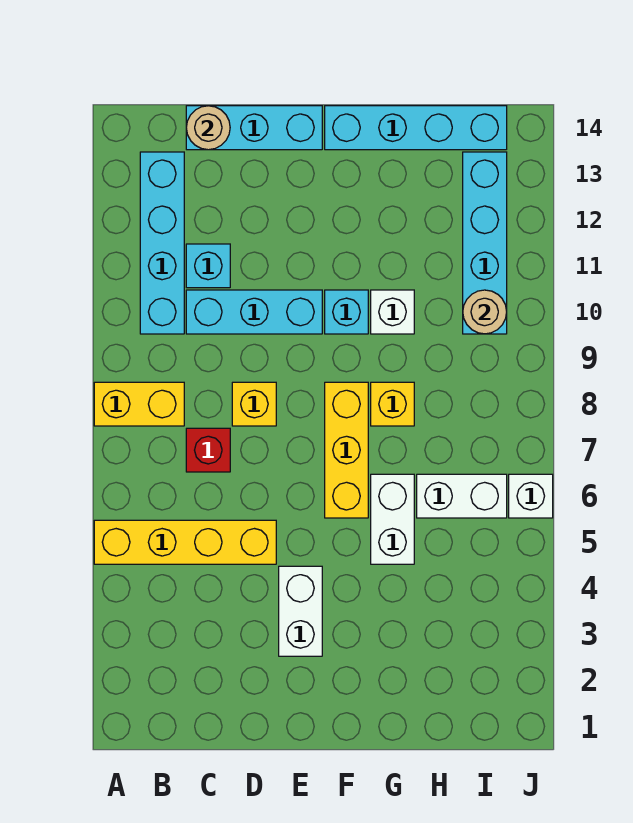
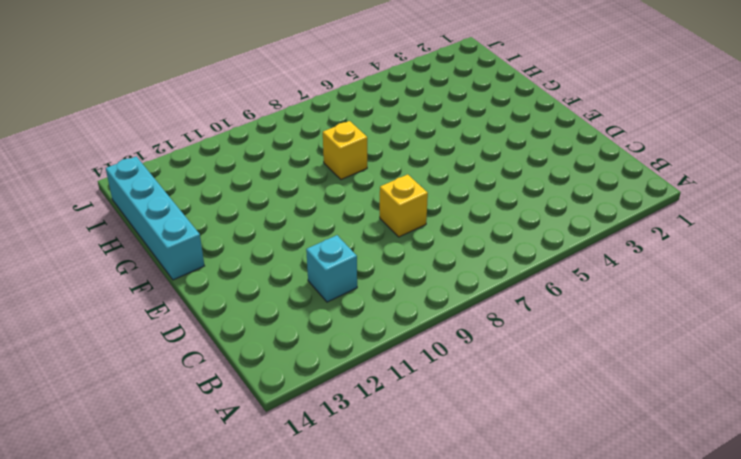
none -> yellow 1x4 brick [94,520,276,564]
none -> yellow 1x2 brick [94,382,184,426]
none -> cyan 1x4 brick [140,152,184,334]

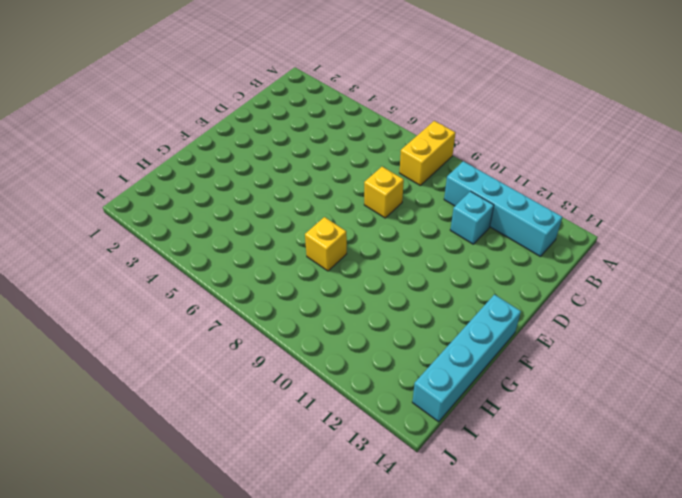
none -> yellow 1x4 brick [94,520,276,564]
none -> red 1x1 brick [186,428,230,472]
none -> cyan 1x3 brick [186,290,322,334]

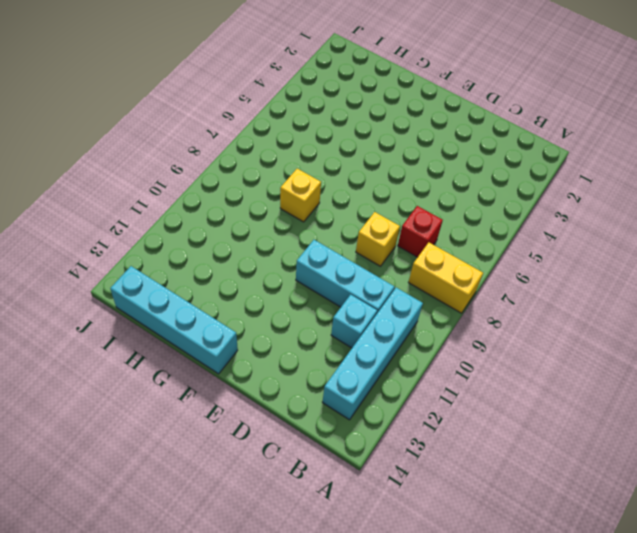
none -> yellow 1x4 brick [94,520,276,564]
none -> cyan 1x3 brick [186,106,322,150]
none -> white 1x2 brick [279,566,322,656]

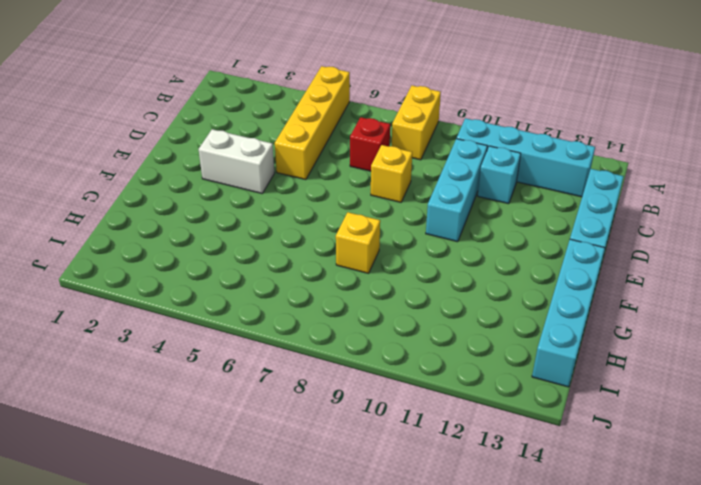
none -> yellow 1x3 brick [325,382,368,518]
none -> cyan 1x1 brick [325,290,368,334]
none -> white 1x2 brick [371,474,414,564]

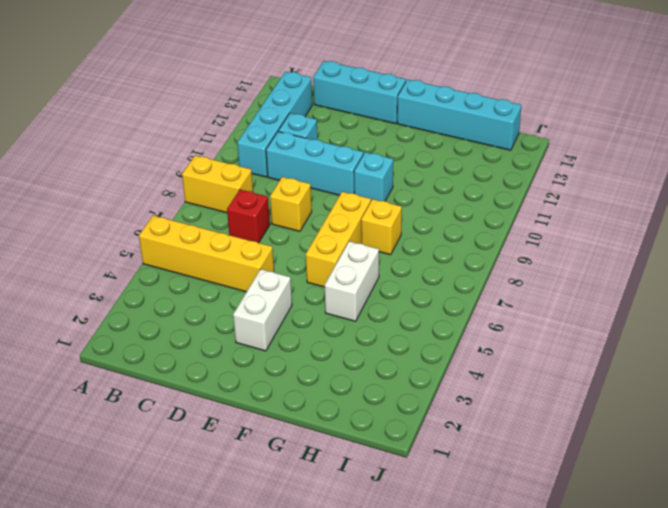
none -> white 1x1 brick [371,290,414,334]
none -> white 1x2 brick [417,474,507,518]
none -> cyan 1x4 brick [463,152,507,334]

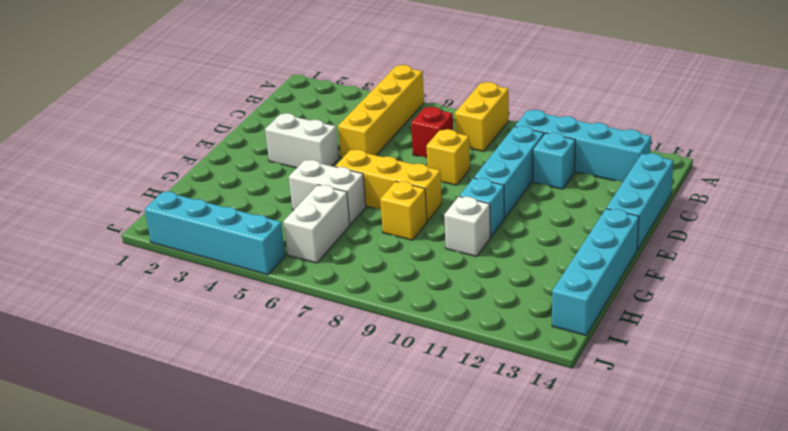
cyan 1x4 brick [145,191,285,275] -> cyan 1x4 brick moved to [463,152,507,334]
none -> white 1x1 brick [509,474,553,518]
none -> tan 1x1 round brick [186,106,230,150]
none -> tan 1x1 round brick [463,290,507,334]

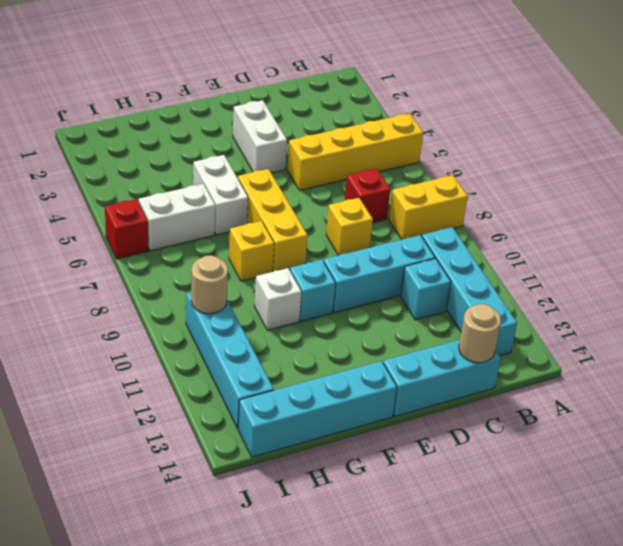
red 1x1 brick [105,199,148,259] -> white 1x1 brick [509,474,553,518]

